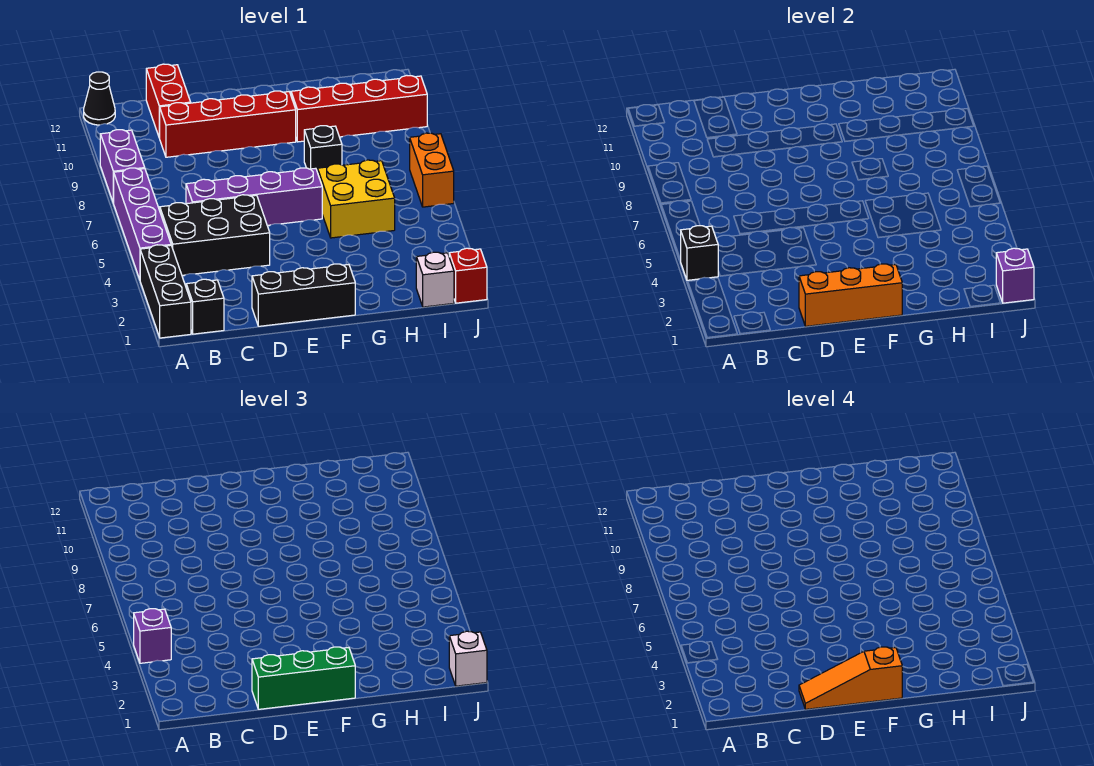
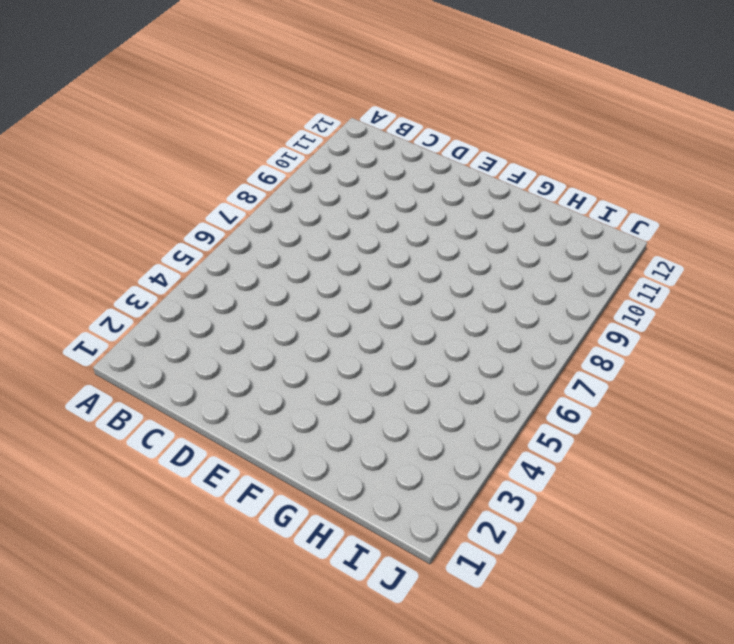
none -> black 1x3 brick [140,245,191,338]
none -> purple 1x4 brick [114,168,171,279]
none -> purple 1x2 brick [100,130,145,203]

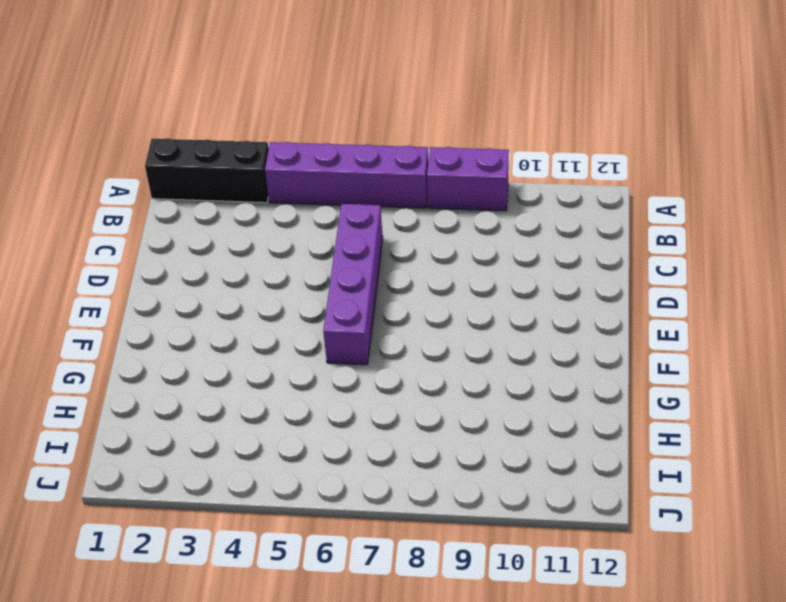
none -> black 1x1 cone [84,72,115,125]
none -> black 1x1 brick [186,279,224,334]
none -> black 2x3 brick [160,195,270,275]

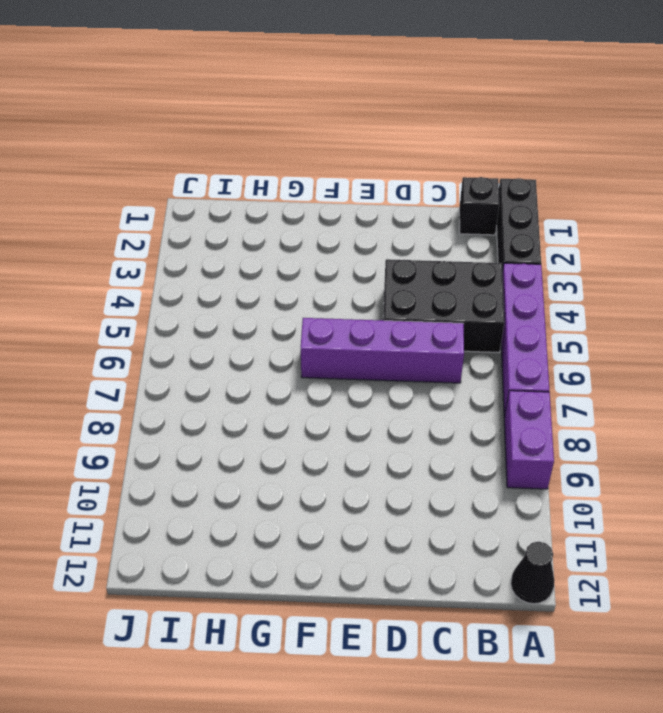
none -> red 1x4 brick [160,91,296,157]
none -> red 1x2 brick [146,64,191,138]
none -> black 1x3 brick [252,264,355,326]

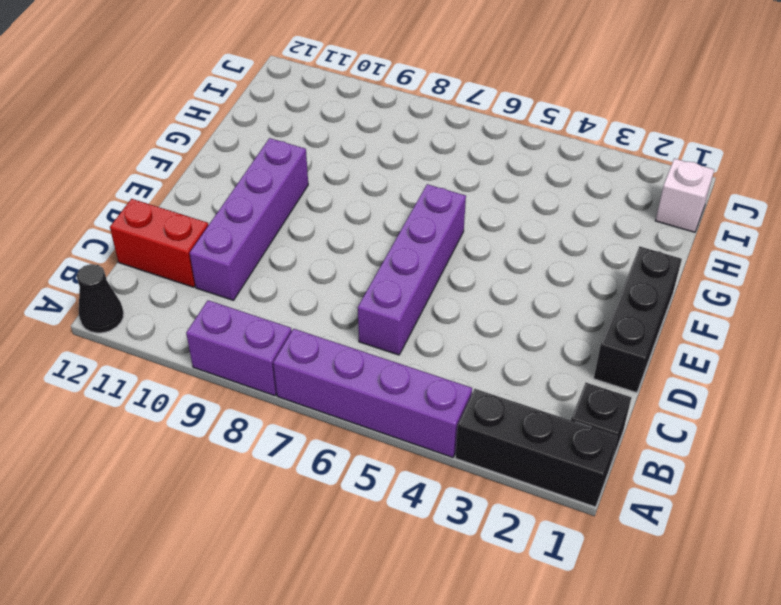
purple 1x4 brick [190,138,308,300] -> red 1x4 brick [160,91,296,157]
none -> black 2x3 brick [160,195,270,275]
none -> yellow 2x2 brick [318,160,395,238]
none -> black 1x1 brick [304,126,342,172]

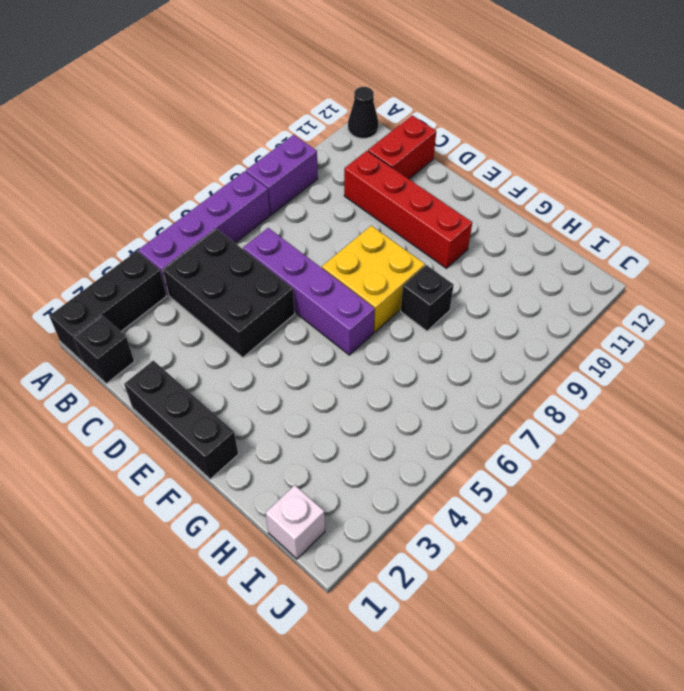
yellow 2x2 brick [322,226,425,332] -> yellow 2x2 brick moved to [318,160,395,238]
none -> red 1x4 brick [291,75,427,142]
none -> red 1x1 brick [449,248,487,303]
none -> orange 1x2 brick [410,133,454,207]

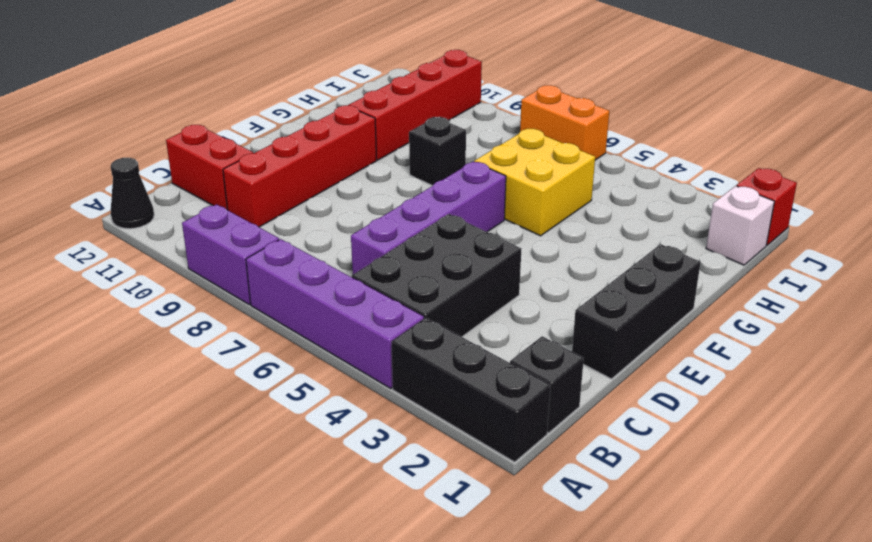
none -> black 1x1 brick [681,226,718,280]
none -> orange 1x3 brick [799,264,902,326]
none -> purple 1x1 brick [996,248,1034,303]

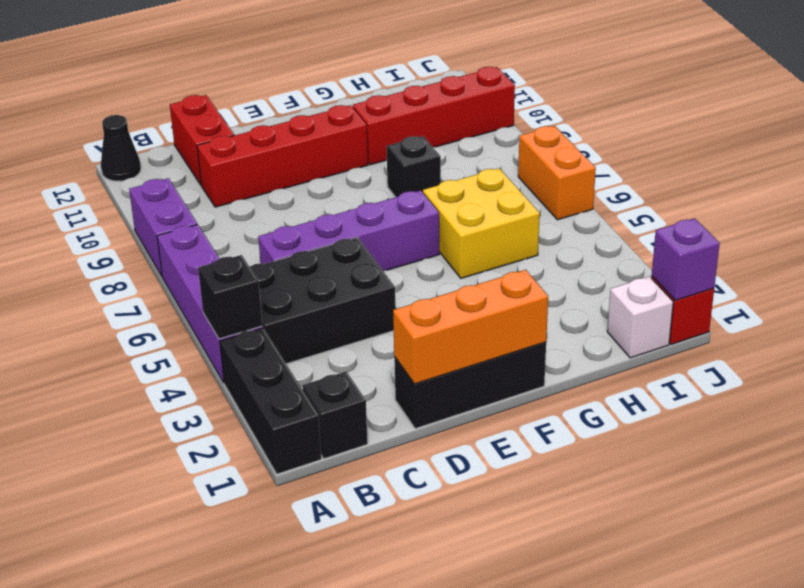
none -> purple 1x1 brick [134,609,171,663]
none -> green 1x3 brick [252,647,355,709]
none -> white 1x1 brick [449,631,487,686]

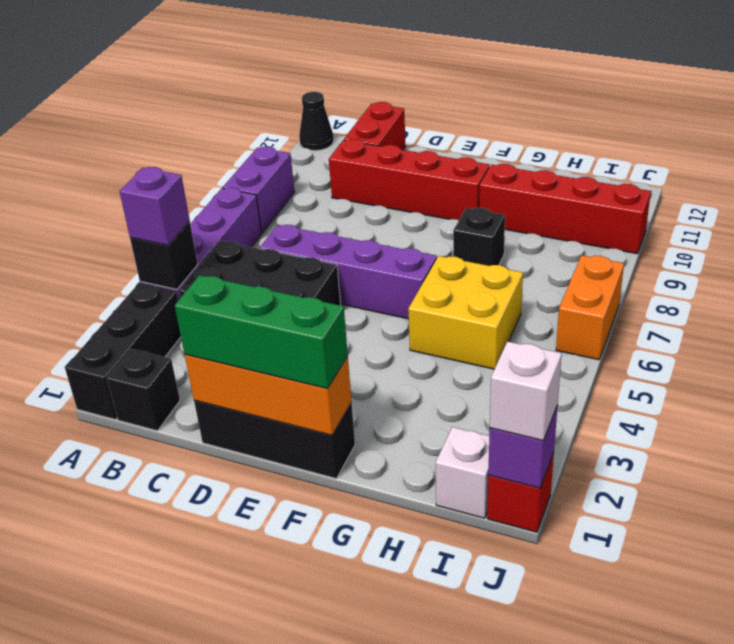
none -> orange 1x3 slope [799,647,902,709]

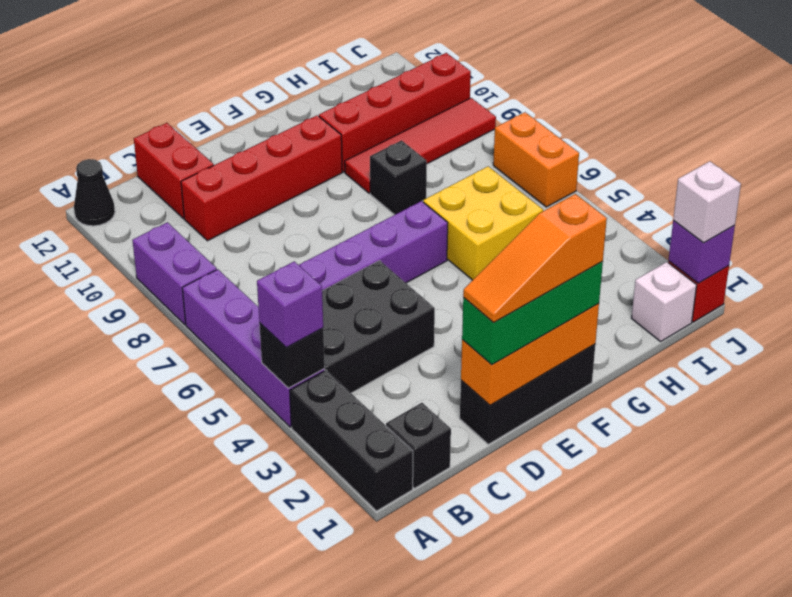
red 1x4 tile [345,98,496,193] -> none

